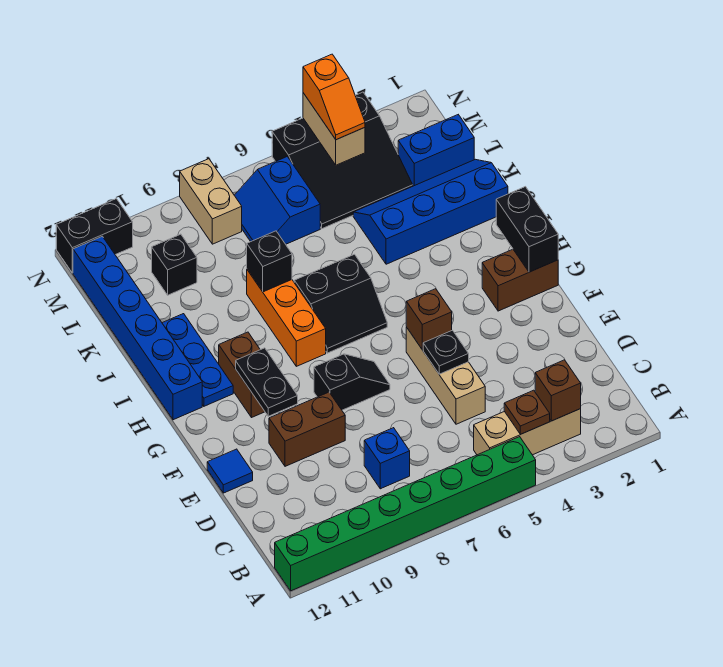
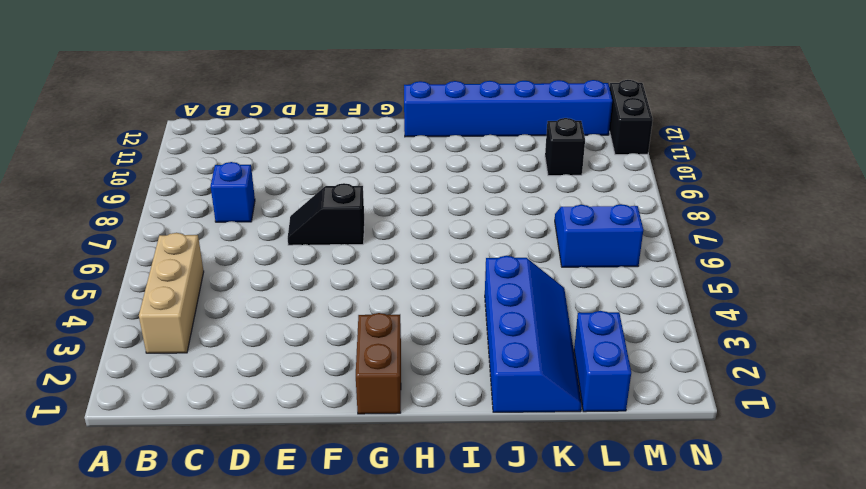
black 1x2 slope [288,183,365,245] -> black 1x2 slope turned to [314,354,390,410]
none -> green 1x8 brick [275,437,536,591]
none -> tan 1x3 brick [406,327,485,424]
none -> brown 1x2 brick [269,392,345,466]

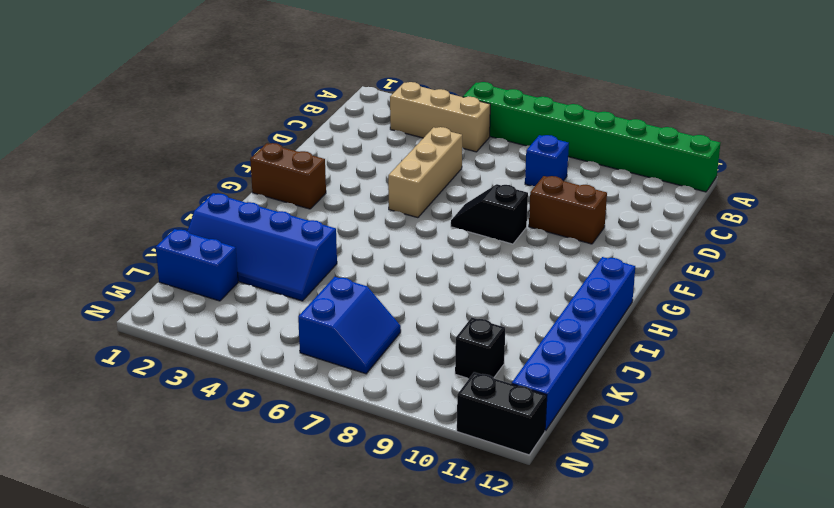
none -> blue 1x1 tile [207,449,253,493]
none -> brown 1x2 brick [219,332,265,418]
none -> black 2x2 slope [294,254,387,353]

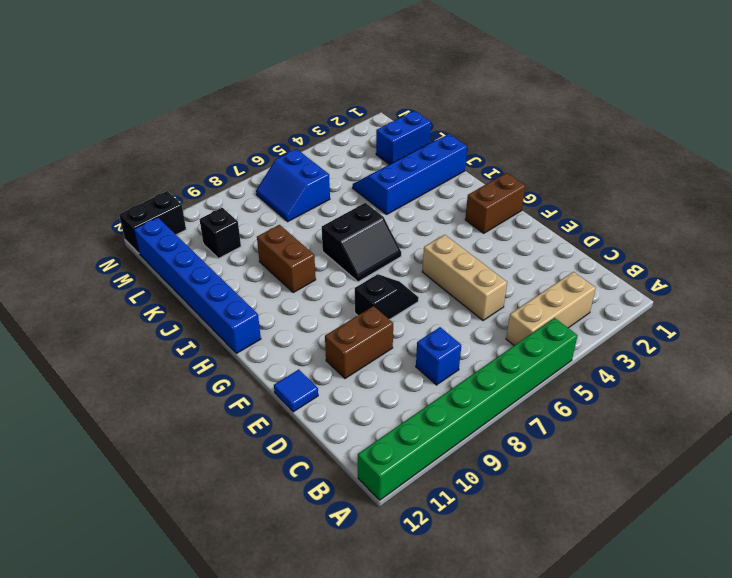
brown 1x2 brick [257,225,316,293] -> brown 1x2 brick moved to [219,332,265,418]
none -> orange 1x3 brick [247,270,326,366]
none -> blue 1x3 plate [162,314,233,406]
none -> black 3x3 slope [272,92,413,229]

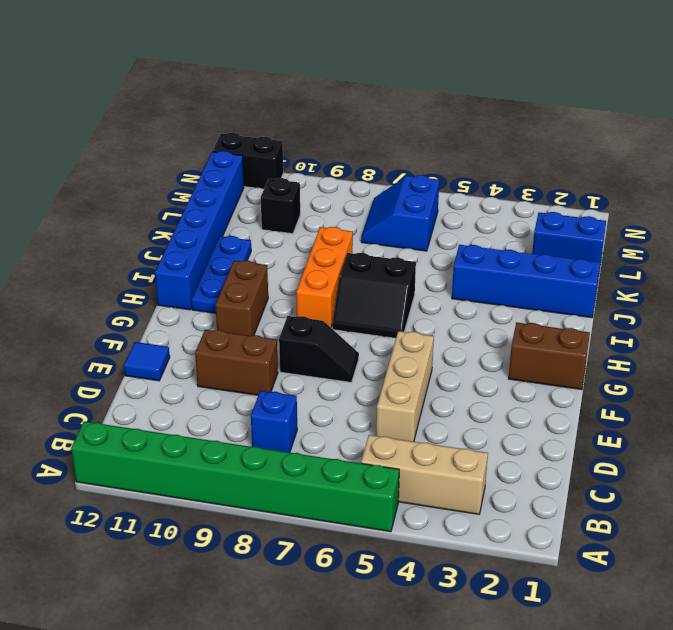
none -> black 3x3 slope [272,92,413,229]
none -> tan 1x2 brick [180,159,242,244]
none -> brown 1x1 brick [535,360,581,421]

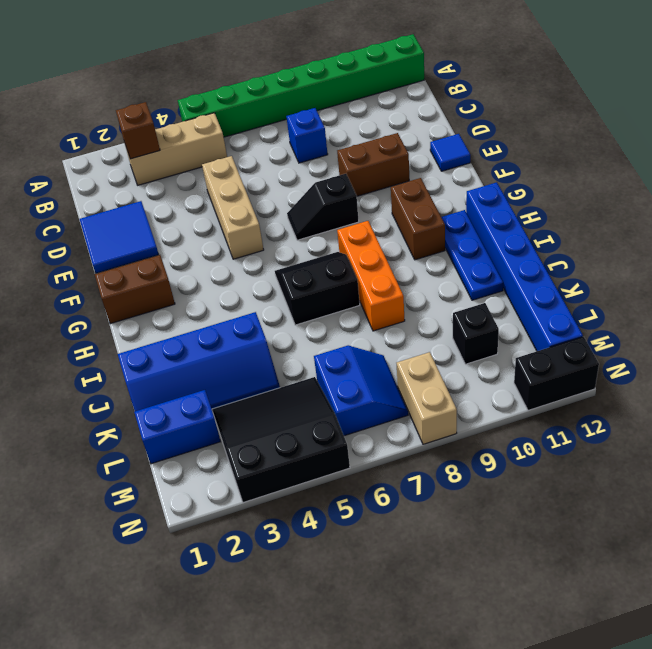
blue 2x2 tile [80,201,159,273] -> none
none -> brown 1x1 plate [504,390,550,434]
none -> black 1x1 plate [423,330,469,374]
none -> brown 1x1 brick [406,289,452,350]

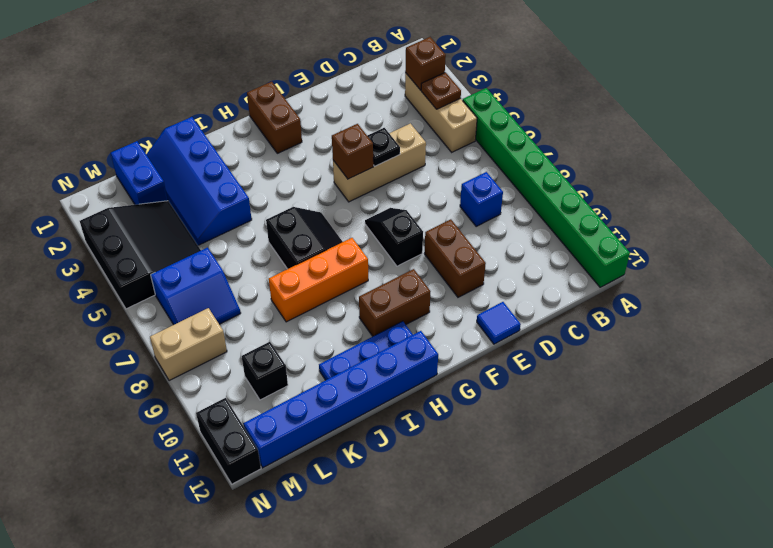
none -> black 1x2 plate [236,348,298,416]
none -> black 1x2 brick [496,187,558,272]
none -> black 1x1 brick [247,231,292,292]

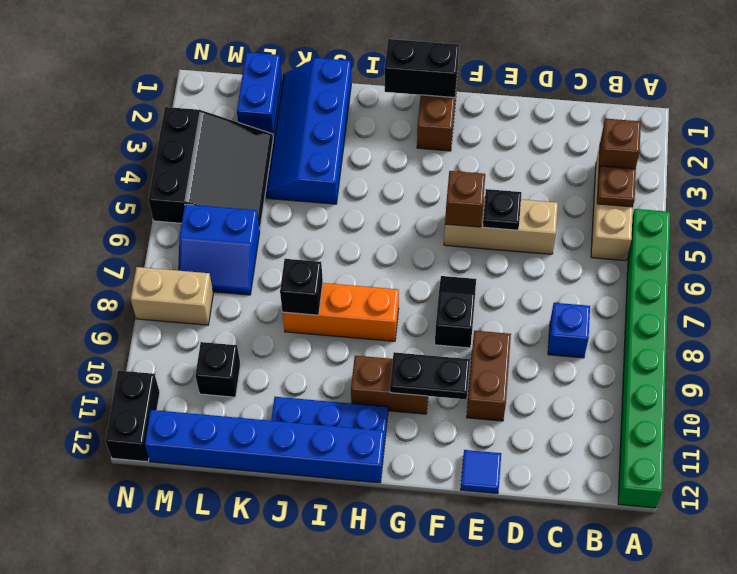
none -> black 2x2 slope [294,254,387,353]
none -> tan 1x2 brick [303,93,365,165]
none -> orange 1x2 slope [303,54,365,140]

